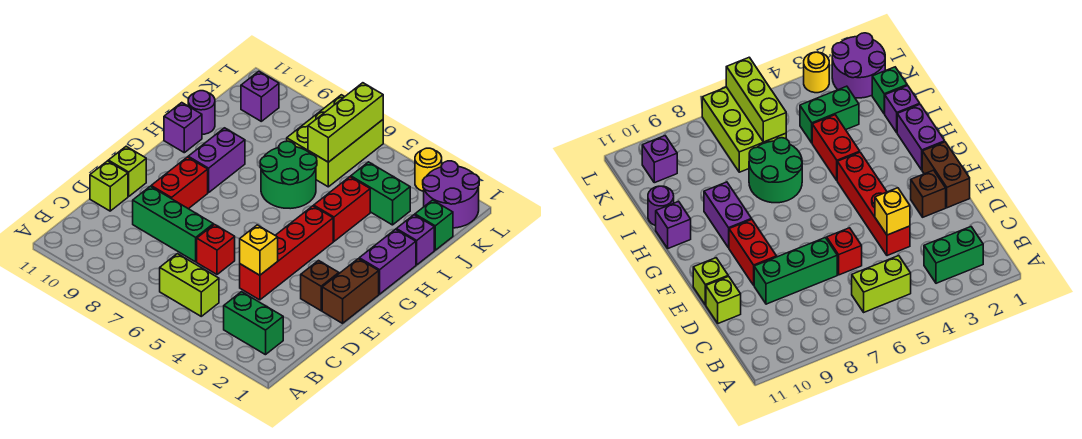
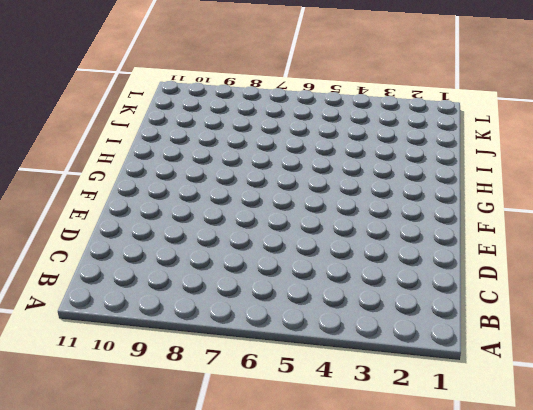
none -> green 1x2 brick [224,292,283,355]
none -> lime 1x2 brick [160,254,219,316]
none -> red 1x4 brick [240,206,333,300]

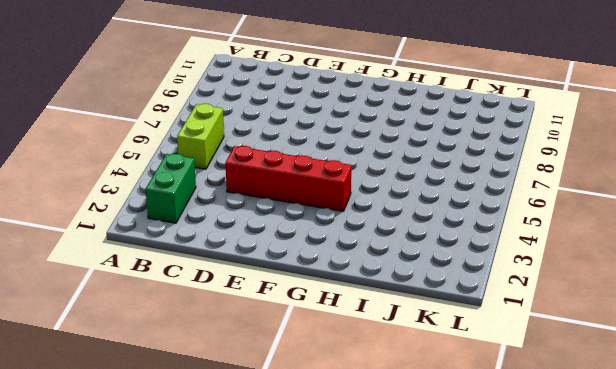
none -> red 1x1 brick [197,224,235,274]
none -> green 1x3 brick [133,186,213,262]
none -> lime 1x1 brick [90,161,128,211]

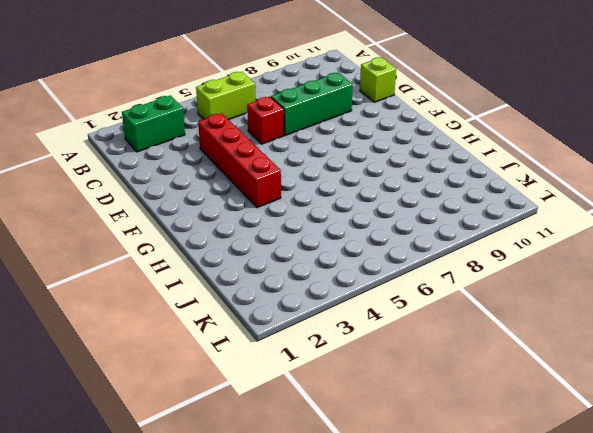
none -> brown 1x2 brick [322,259,379,323]
none -> brown 1x1 brick [301,261,339,311]
none -> red 1x2 brick [151,157,208,209]

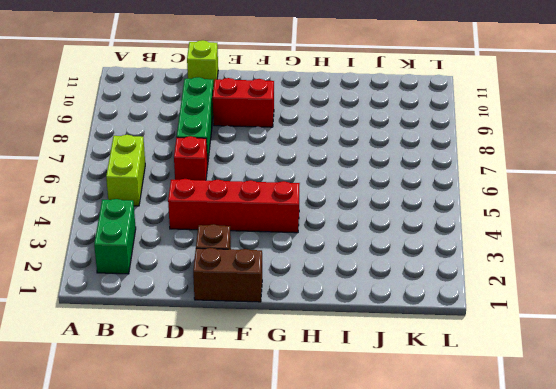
none -> lime 1x1 brick [108,146,146,196]
none -> purple 1x2 brick [359,229,416,294]
none -> purple 1x2 brick [188,128,245,193]

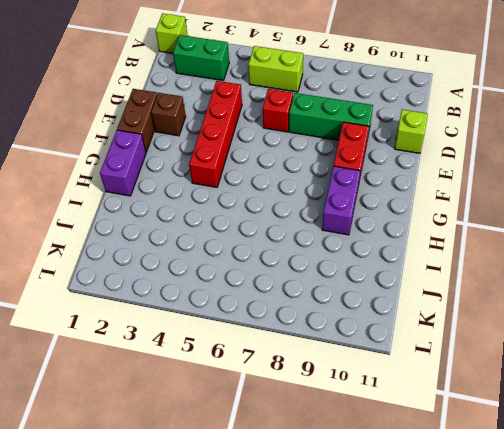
lime 1x1 brick [156,13,188,53] -> lime 1x1 brick moved to [108,146,146,196]
none -> red 1x2 brick [314,177,370,241]
none -> green 2x2 round brick [260,141,317,209]
none -> purple 1x1 brick [164,103,202,153]

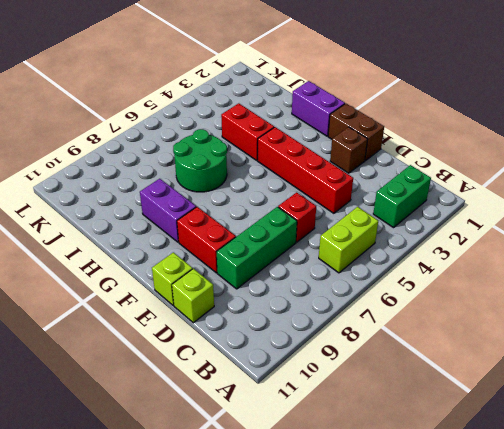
none -> purple 1x1 brick [164,103,202,153]
none -> purple 1x1 brick [396,215,434,265]
none -> purple 1x1 round brick [188,91,215,134]

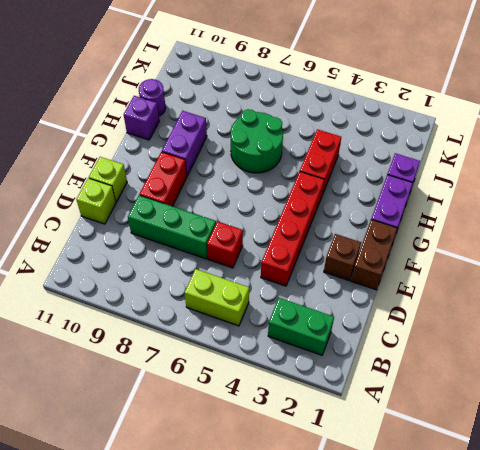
none -> green 1x1 brick [415,200,453,250]
none -> green 1x2 brick [351,162,410,225]
none -> lime 2x3 brick [287,95,383,187]

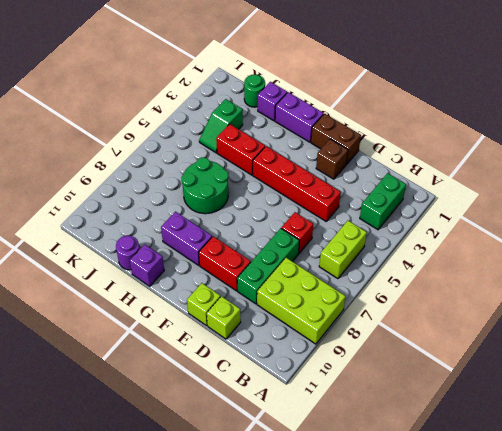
lime 2x3 brick [257,258,346,344] -> lime 2x3 brick moved to [287,95,383,187]
green 1x1 round brick [244,75,265,107] -> green 1x1 brick [415,200,453,250]
green 1x2 slope [199,99,243,153] -> green 1x2 brick [351,162,410,225]
none -> purple 2x2 round brick [423,161,479,228]
none -> purple 1x1 brick [241,71,279,121]
none -> yellow 1x1 round brick [415,148,442,191]

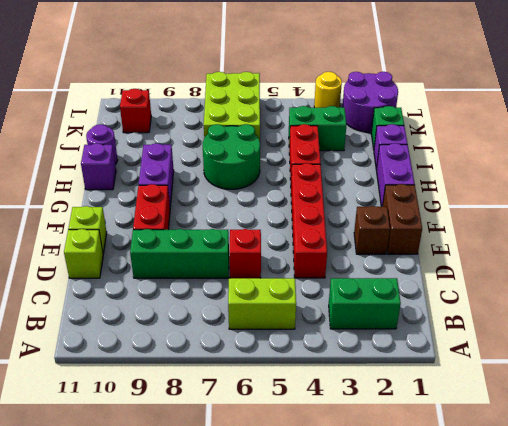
red 1x1 brick [120,89,151,133] -> purple 1x1 brick [241,71,279,121]
none -> yellow 1x1 brick [240,225,278,275]
none -> lime 1x3 brick [308,83,383,162]

